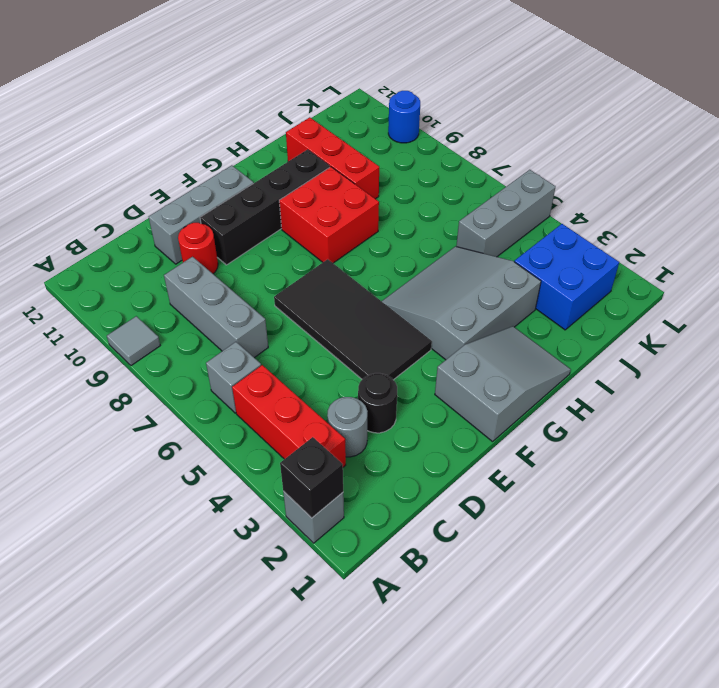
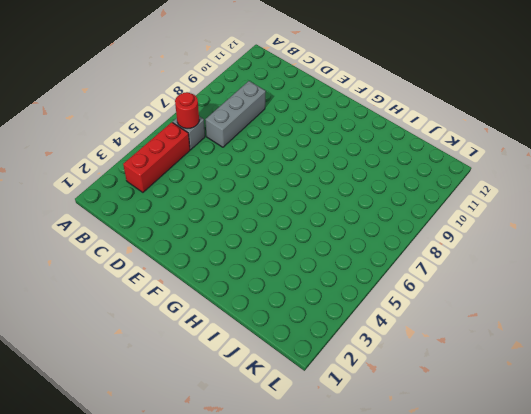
red 1x1 round brick [175,92,199,128] -> red 1x1 round brick moved to [178,223,218,274]
none -> grey 1x1 brick [283,491,344,543]
none -> grey 1x1 tile [107,316,160,366]
none -> grey 1x1 round brick [327,397,368,457]

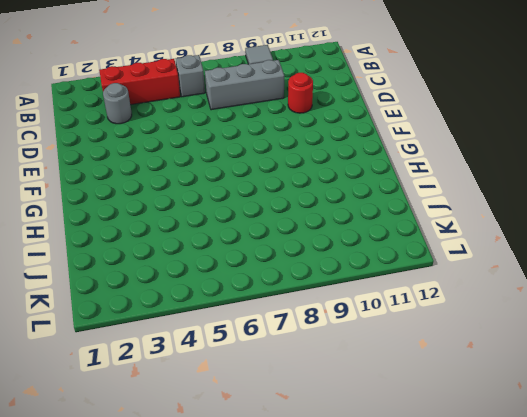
none -> grey 1x1 brick [283,491,344,543]
none -> black 1x1 round brick [358,373,397,433]
none -> grey 1x3 brick [149,165,254,264]

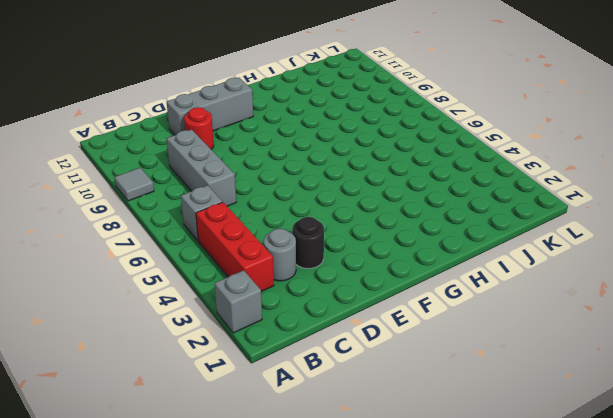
none -> black 2x4 tile [274,259,432,380]
none -> black 1x4 brick [200,150,330,265]
none -> grey 2x3 slope [435,326,571,442]

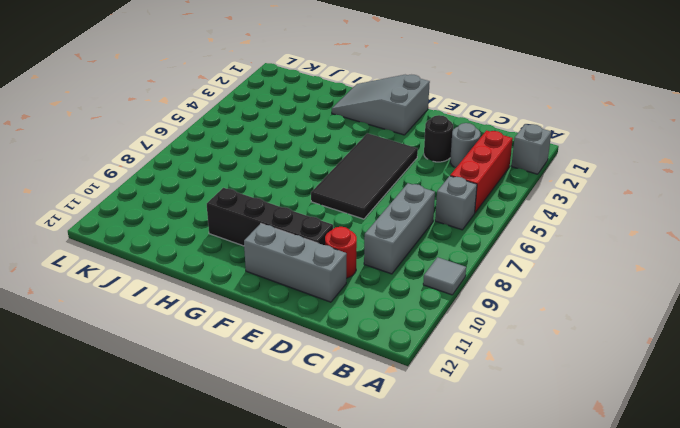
none -> grey 3x3 slope [382,246,541,360]
none -> red 2x2 brick [279,167,379,263]
none -> red 1x3 brick [286,117,379,199]

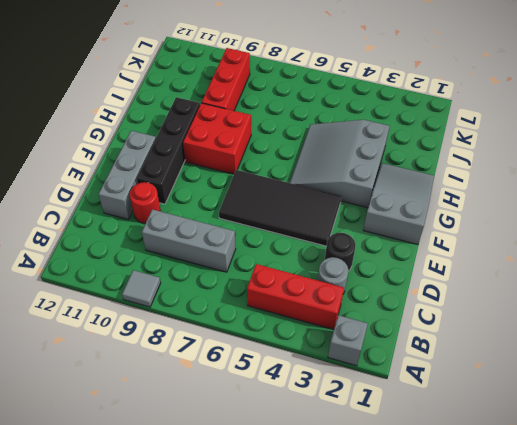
red 1x3 brick [202,48,250,111] -> red 1x3 brick turned to [286,117,379,199]
none -> grey 1x1 brick [206,342,261,413]
none -> blue 2x2 brick [514,224,619,330]
none -> grey 1x3 brick [456,170,555,257]

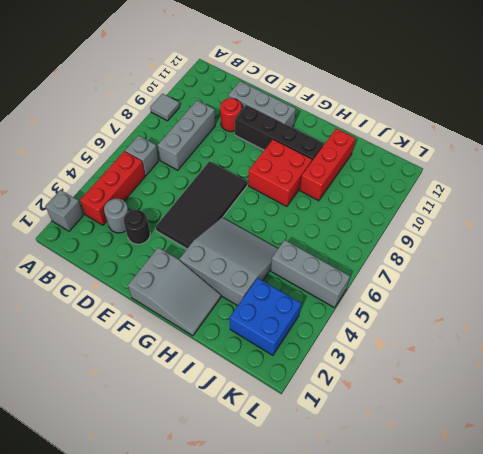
none -> blue 1x1 round brick [388,91,420,143]
none -> black 1x1 brick [280,437,343,518]

